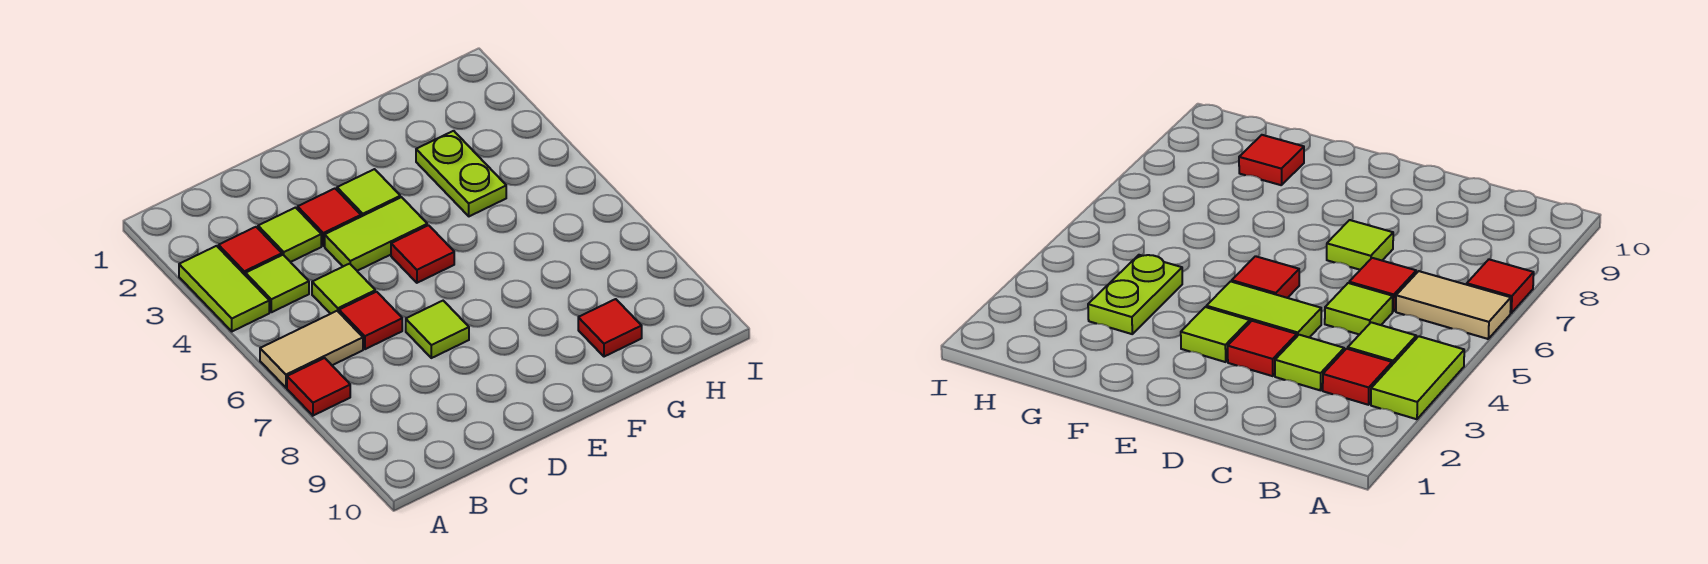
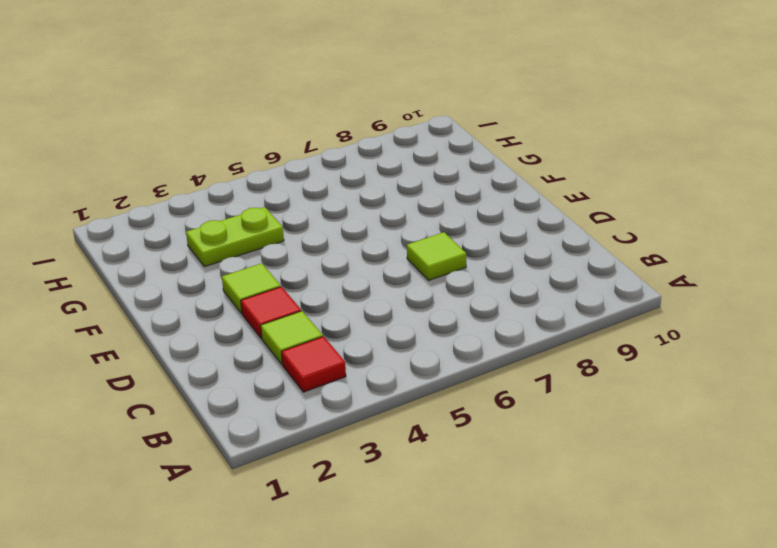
none -> lime 1x2 tile [179,246,269,331]
none -> tan 1x2 tile [260,311,363,388]
none -> red 1x1 tile [287,358,350,416]

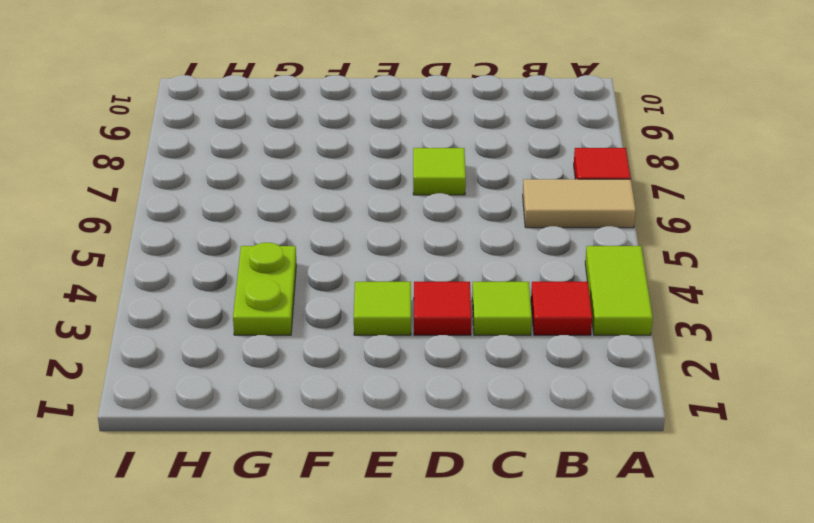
none -> lime 1x1 tile [246,255,309,312]
none -> lime 1x1 tile [312,264,375,314]
none -> red 1x1 tile [339,292,402,349]

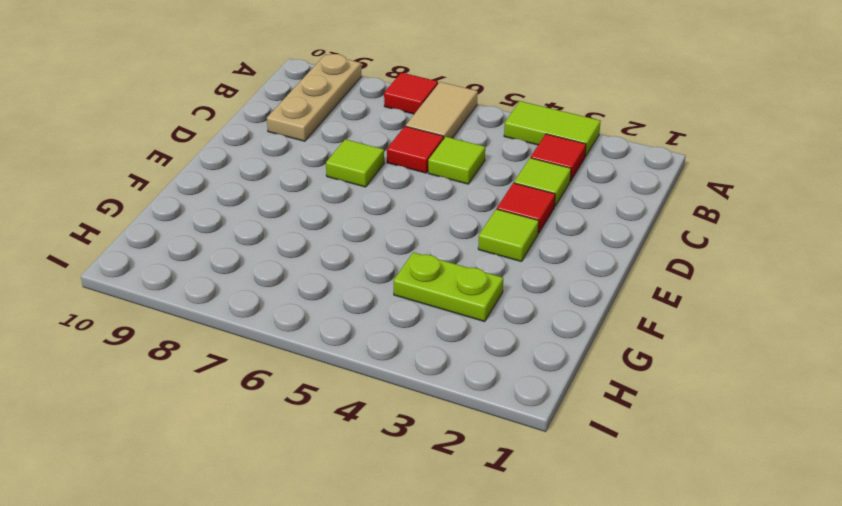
tan 1x3 plate [267,54,361,141] -> none
none -> lime 1x1 tile [246,255,309,312]
none -> lime 1x2 tile [325,197,427,271]
none -> red 1x1 tile [391,225,454,283]

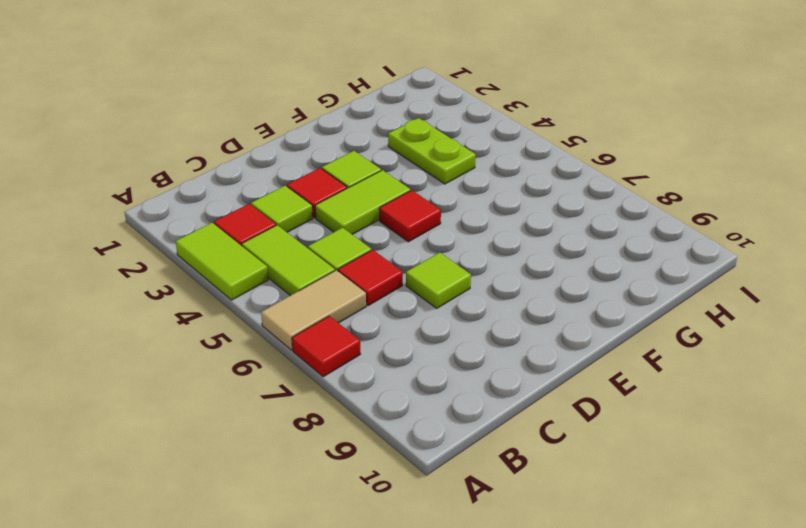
lime 1x2 tile [242,225,335,296] -> lime 1x1 tile [246,255,309,312]
none -> red 1x1 tile [578,299,642,357]

